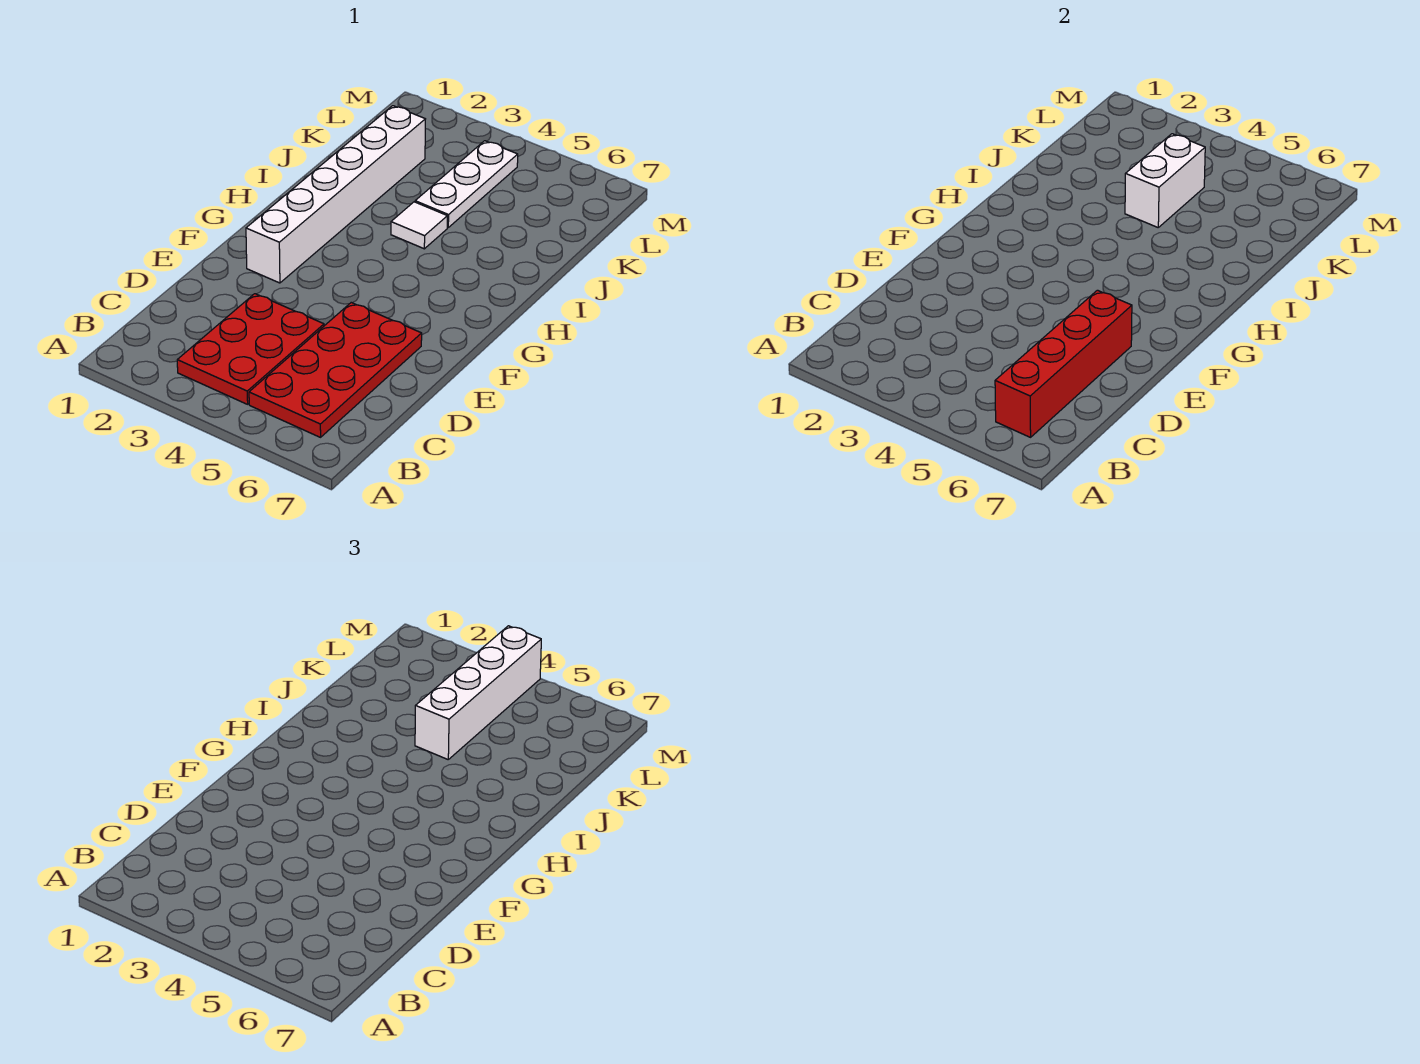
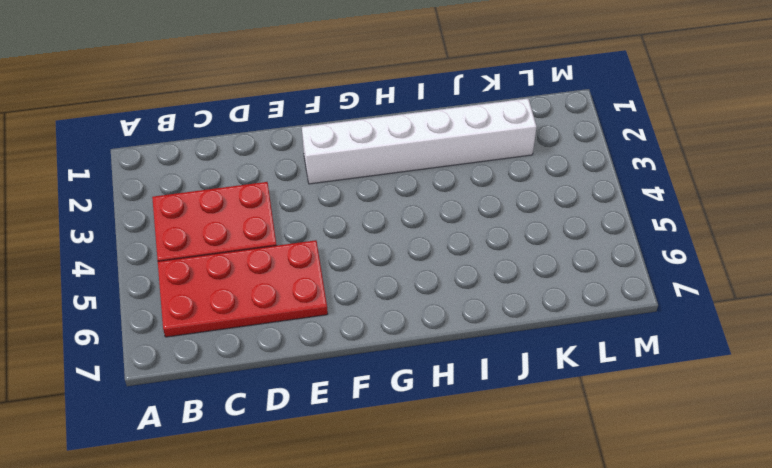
none -> white 1x1 tile [391,202,447,249]
none -> white 1x3 plate [415,141,518,227]

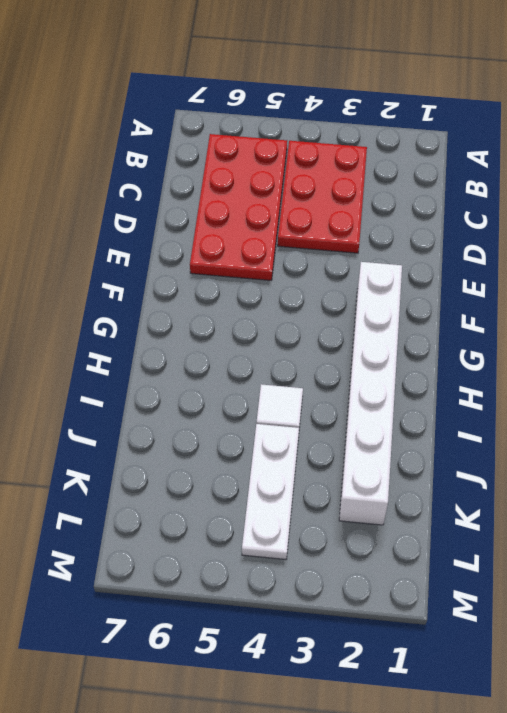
none -> red 1x4 brick [995,290,1132,437]
none -> white 1x2 brick [1125,134,1205,227]

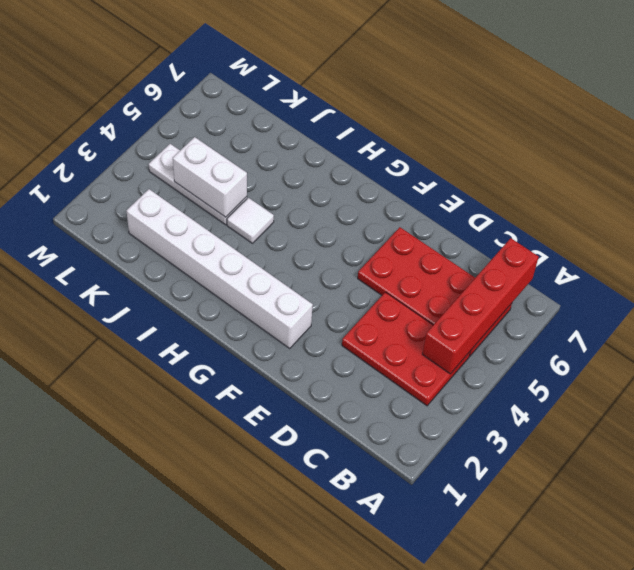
red 1x4 brick [422,238,539,374] -> red 1x4 brick turned to [995,290,1132,437]
none -> white 1x4 brick [415,626,541,759]

